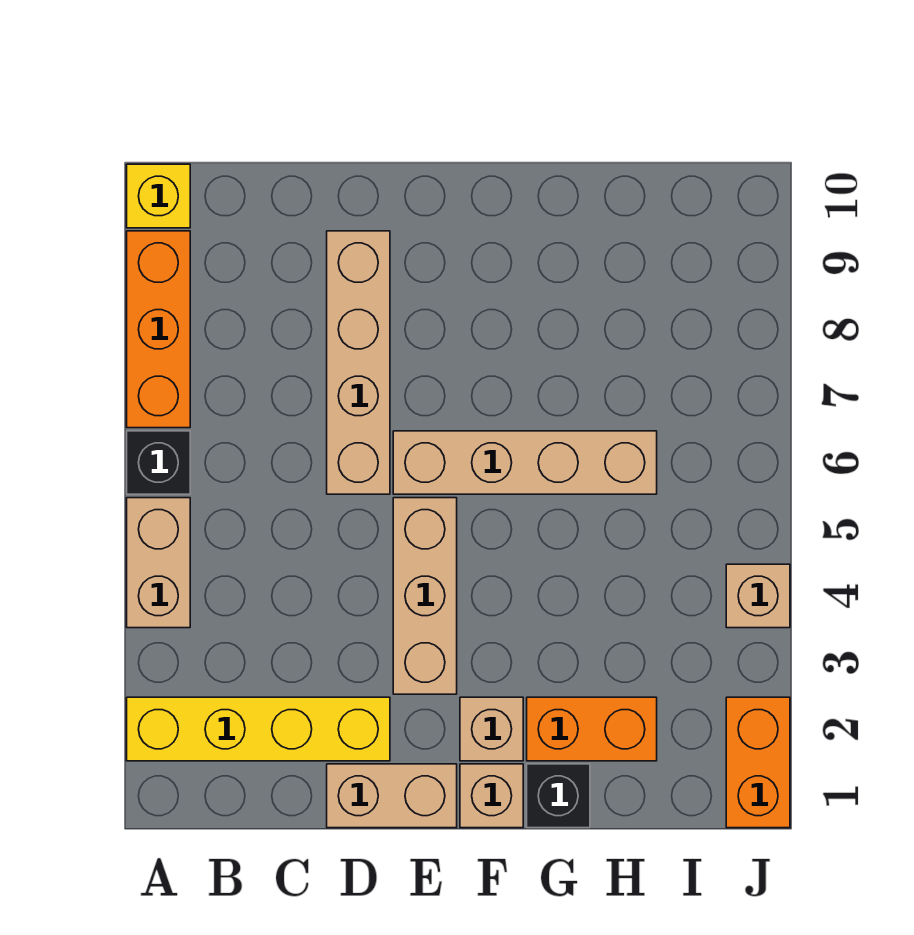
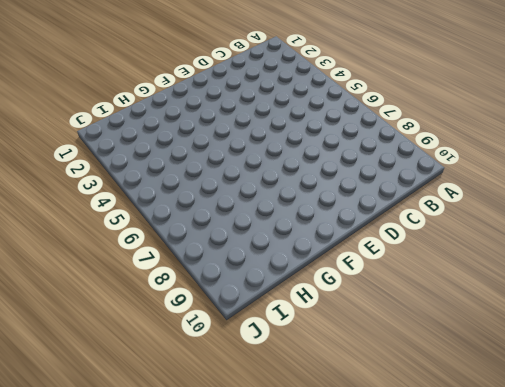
none -> yellow 1x4 brick [127,697,390,761]
none -> tan 1x2 brick [127,498,190,628]
none -> black 1x1 brick [127,431,190,494]

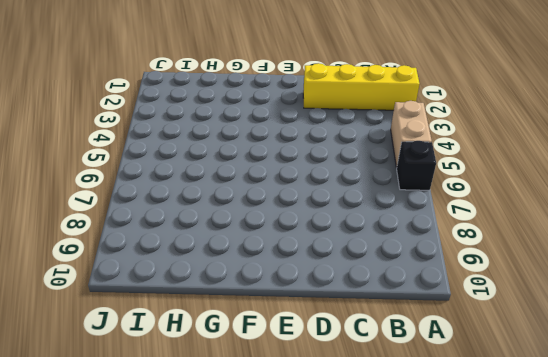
none -> orange 1x3 brick [127,231,190,428]
none -> yellow 1x1 brick [127,164,190,228]
none -> tan 1x2 brick [327,764,457,828]

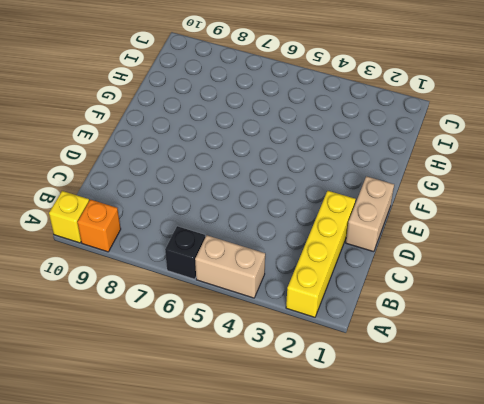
orange 1x1 brick [77,200,121,252] -> orange 1x3 brick [127,231,190,428]
none -> tan 1x4 brick [327,231,390,494]
none -> tan 1x3 brick [393,498,457,694]
none -> tan 1x4 brick [393,431,657,494]

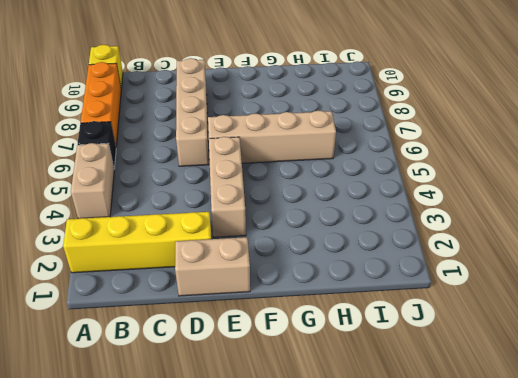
none -> tan 1x1 brick [460,764,523,828]
none -> tan 1x1 brick [460,697,523,761]
none -> black 1x1 brick [527,764,590,828]

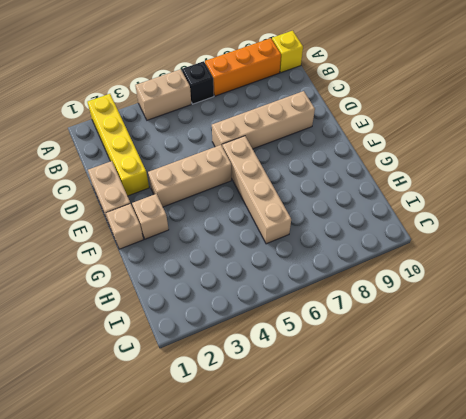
none -> black 1x1 brick [527,764,590,828]
none -> orange 1x2 brick [527,697,657,761]
none -> orange 1x2 brick [726,697,790,828]

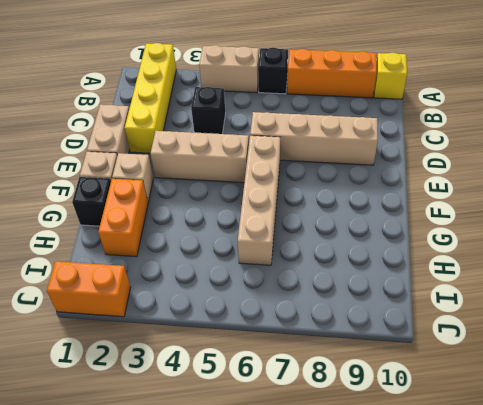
black 1x1 brick [191,87,225,134] -> none
none -> tan 1x1 brick [726,564,790,628]

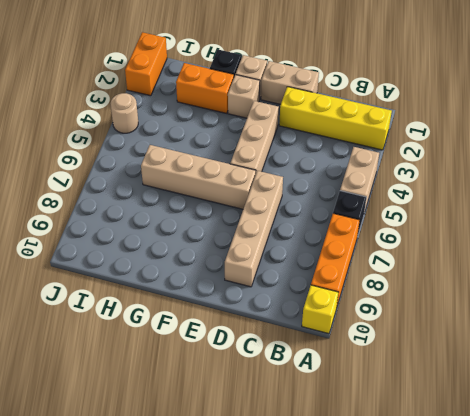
tan 1x1 round brick [110,93,138,133] -> tan 1x1 brick [726,564,790,628]

